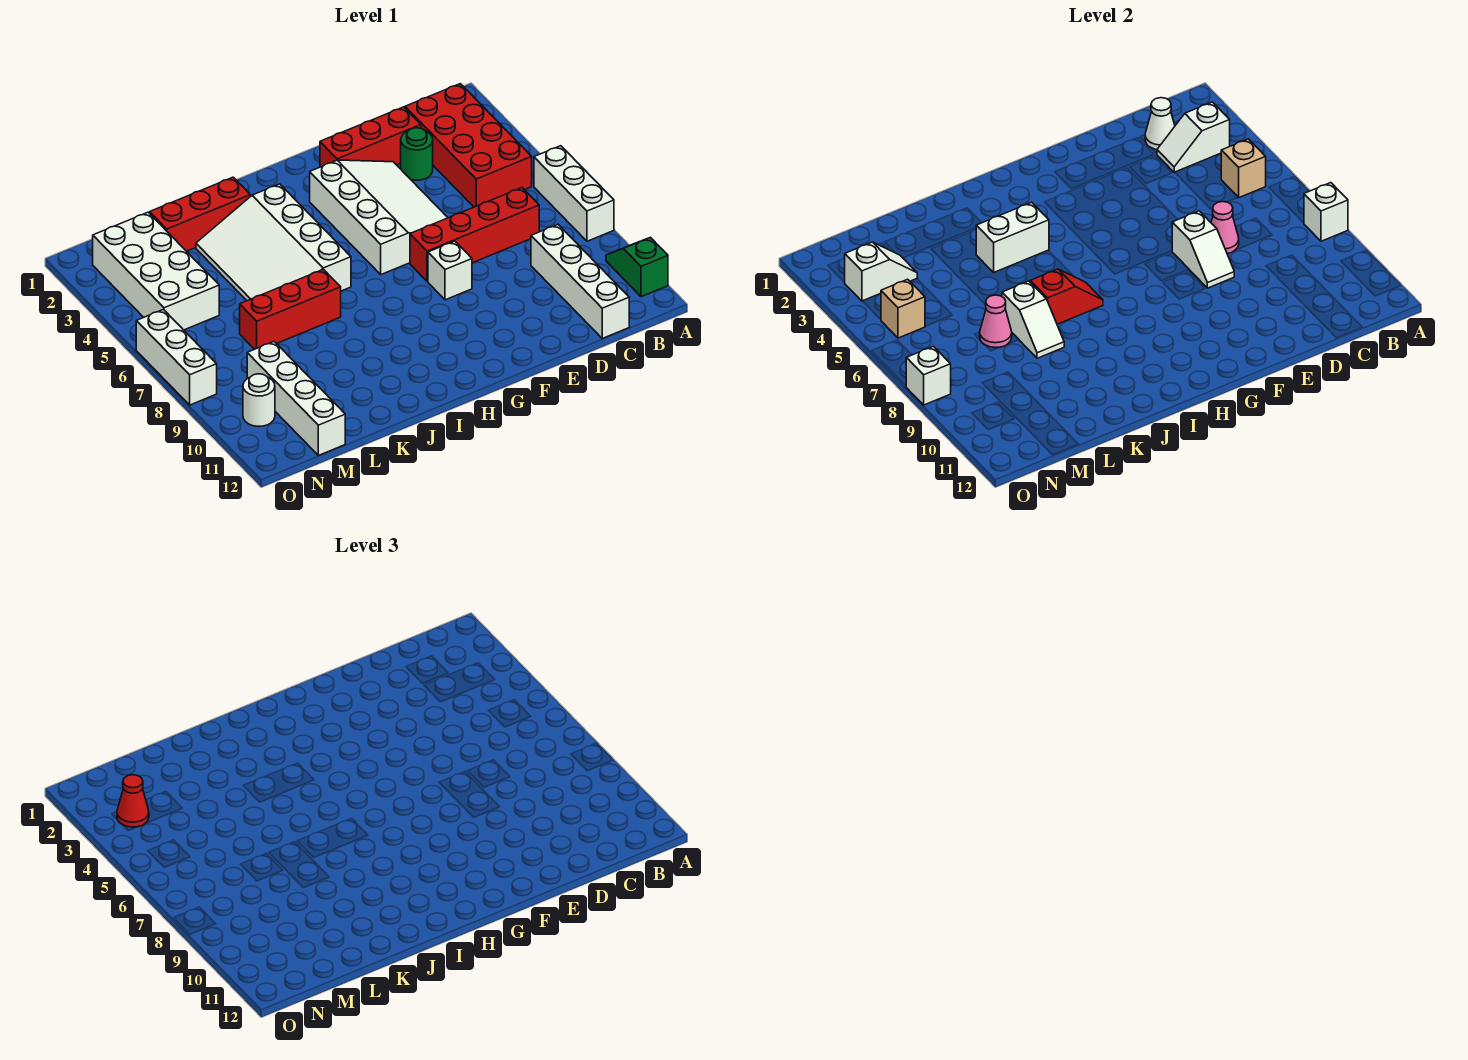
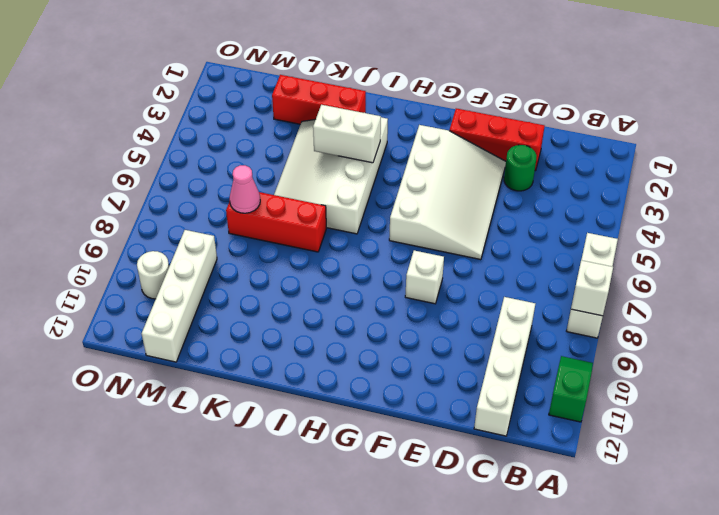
none -> red 2x4 brick [405,84,532,207]
none -> red 1x4 brick [410,188,539,281]
none -> white 2x4 brick [93,212,219,330]
none -> white 1x3 brick [136,309,217,405]

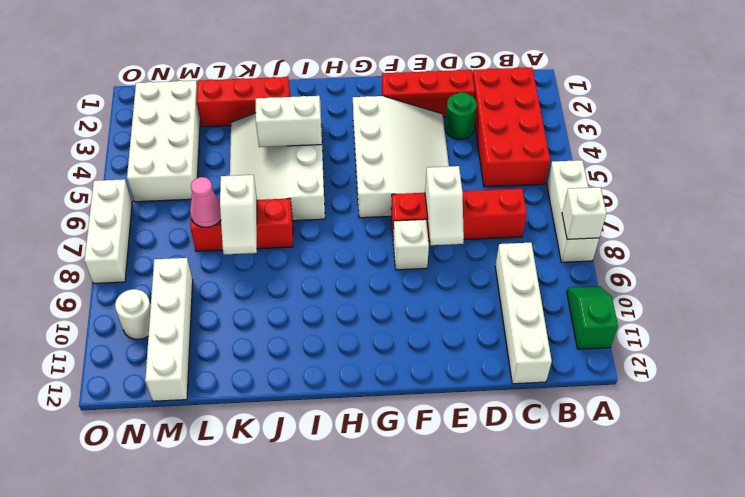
none -> white 1x2 slope [1157,102,1230,173]
none -> tan 1x1 brick [1221,139,1266,198]
none -> white 1x1 cone [1145,98,1175,149]
none -> pink 1x1 cone [1211,202,1239,254]

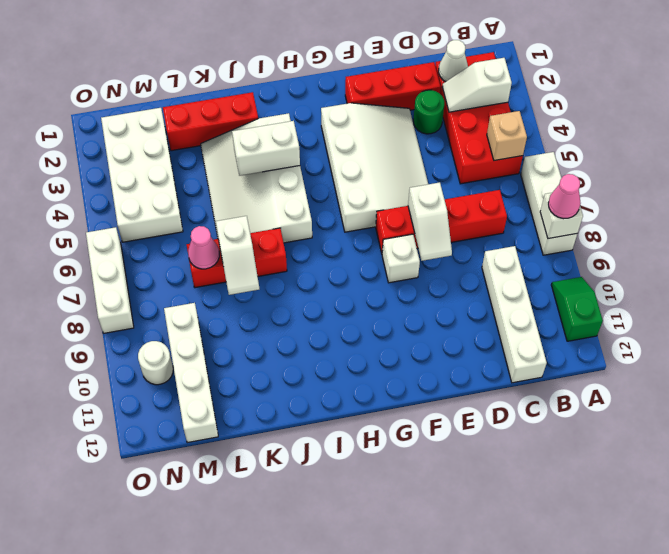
pink 1x1 cone [548,174,581,219] -> pink 1x1 cone moved to [1211,202,1239,254]
none -> red 1x2 slope [1030,269,1103,324]
none -> white 1x2 slope [845,242,917,301]
none -> tan 1x1 brick [881,279,925,338]
none -> white 1x1 brick [906,346,951,405]

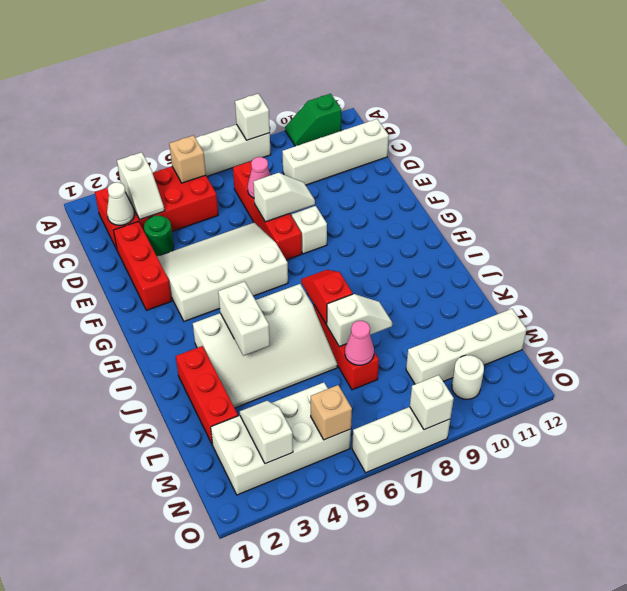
none -> red 1x1 cone [117,775,149,827]

